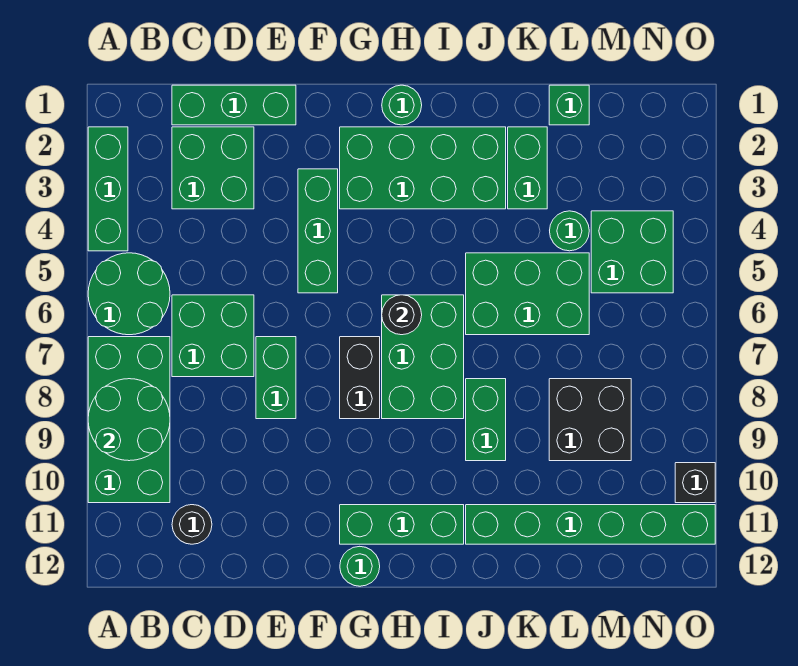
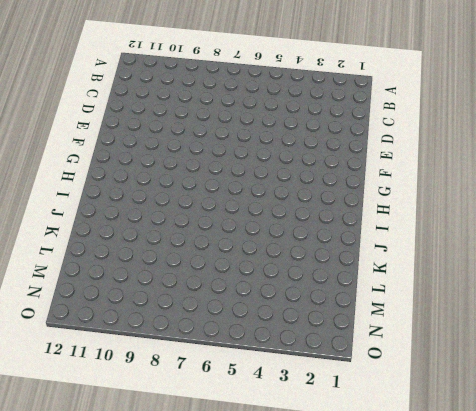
none -> green 1x3 brick [88,127,128,251]
none -> green 2x2 round brick [88,253,170,335]
none -> green 2x4 brick [88,337,170,503]

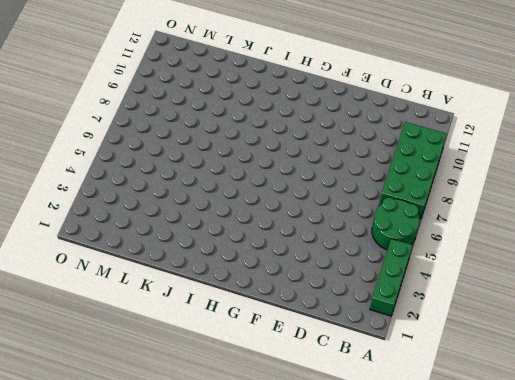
none -> green 1x3 brick [172,85,296,125]
none -> green 2x2 brick [172,127,254,209]
none -> green 2x2 brick [172,295,254,377]

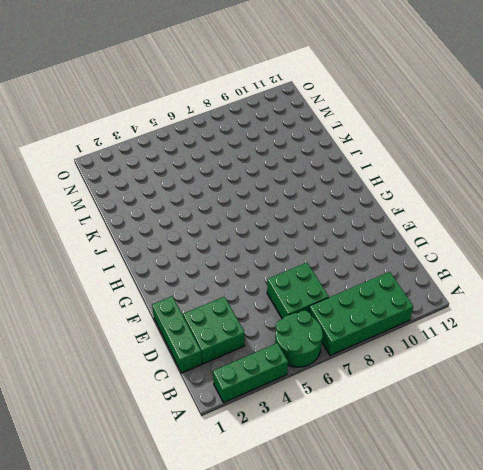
none -> black 1x1 round brick [172,505,212,544]
none -> green 1x2 brick [256,337,296,419]
none -> green 1x3 brick [298,169,338,293]

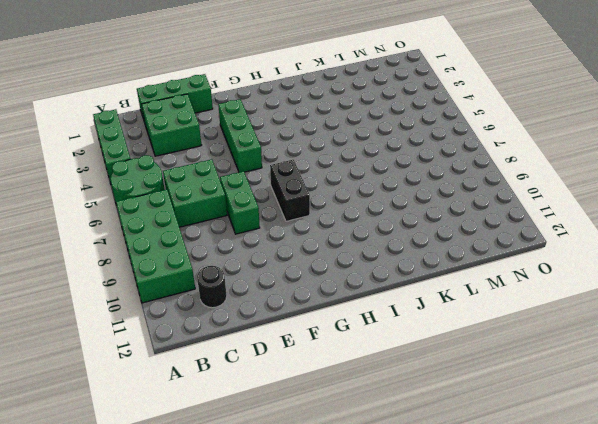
none -> green 2x4 brick [340,127,506,209]
none -> green 1x3 brick [340,505,464,544]
none -> green 1x1 round brick [340,546,380,586]

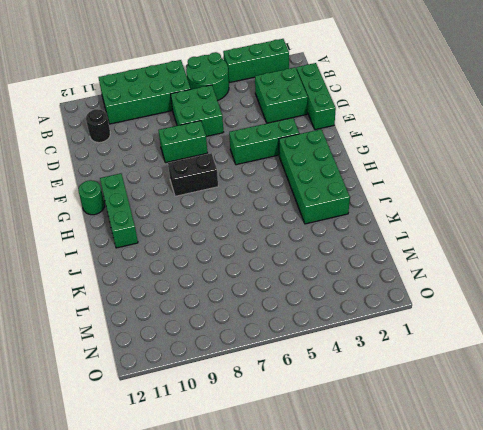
none -> green 1x1 round brick [382,85,422,125]
none -> green 2x3 brick [382,295,464,419]
none -> green 2x3 brick [466,253,589,335]

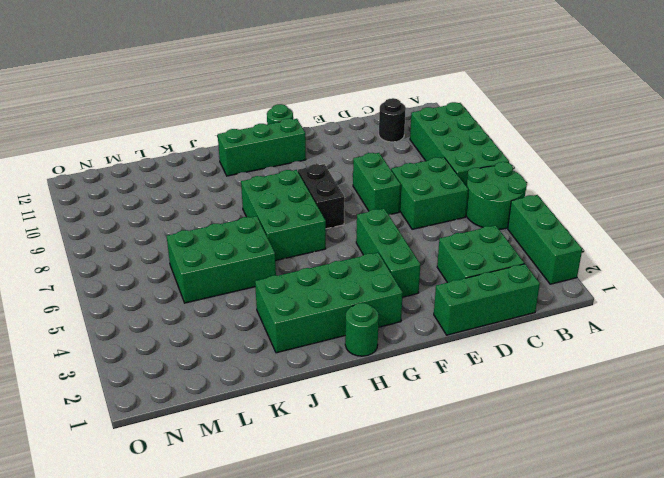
none -> green 1x2 brick [466,379,506,461]
none -> green 1x6 brick [466,505,715,544]
none -> green 1x2 brick [508,127,547,209]

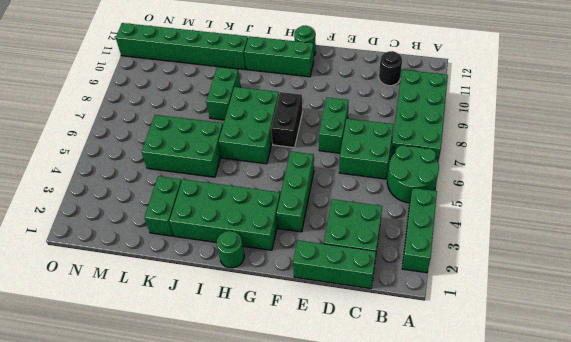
none -> green 1x1 brick [549,85,589,125]
none -> green 1x1 round brick [550,211,589,251]
none -> black 2x2 brick [549,379,631,461]

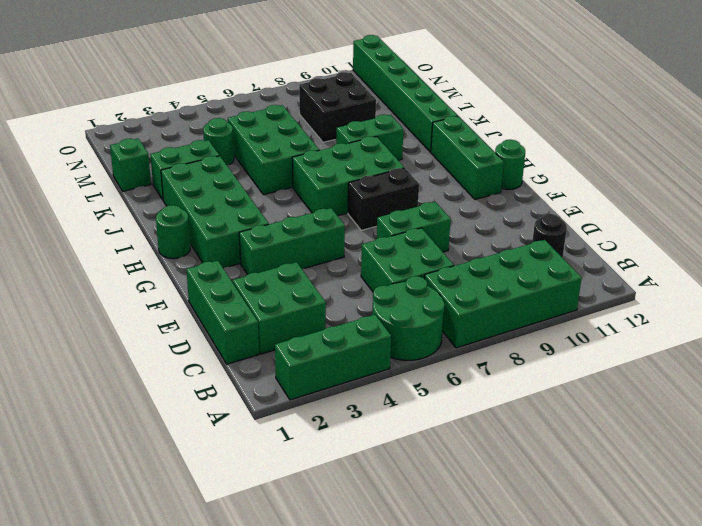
none -> green 2x2 brick [591,211,673,293]
none -> black 1x1 brick [675,463,715,503]
none -> green 2x2 round brick [88,379,170,461]

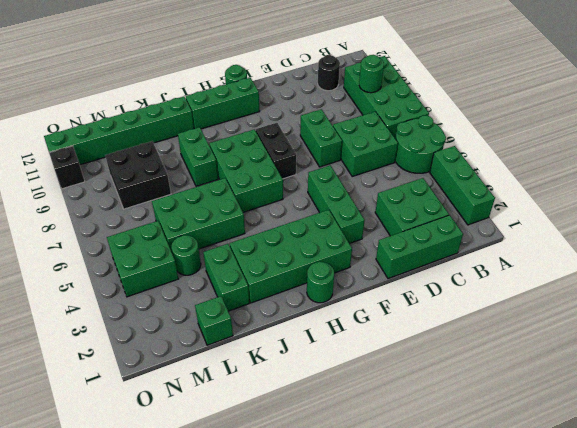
green 1x1 round brick [359,55,384,93] -> green 2x2 round brick [88,379,170,461]
none -> black 1x1 round brick [382,295,422,335]

